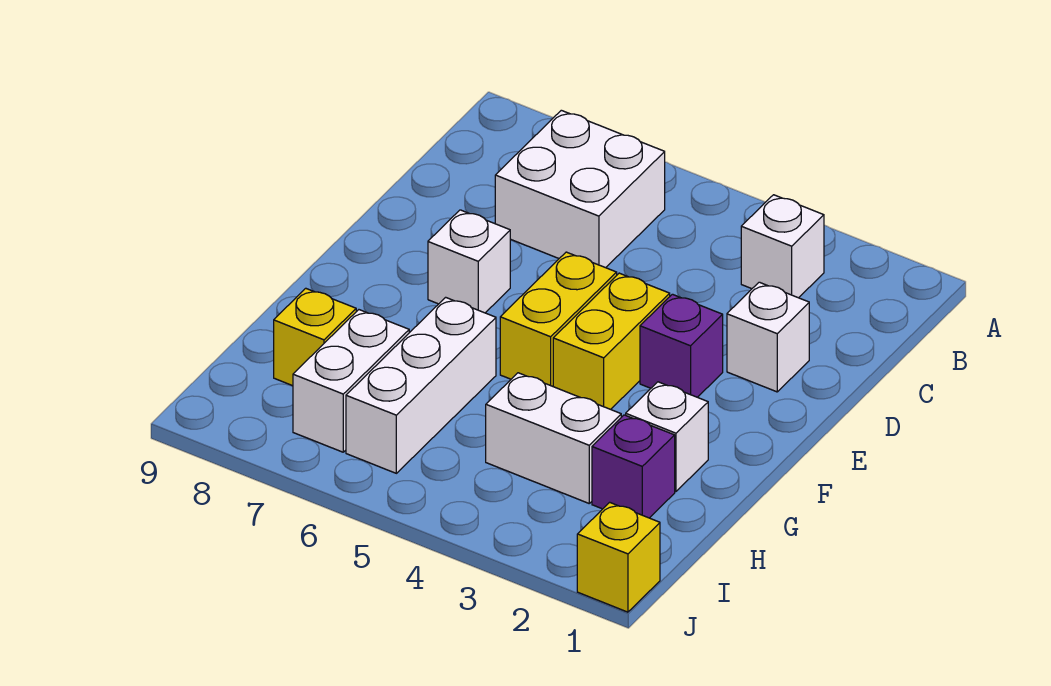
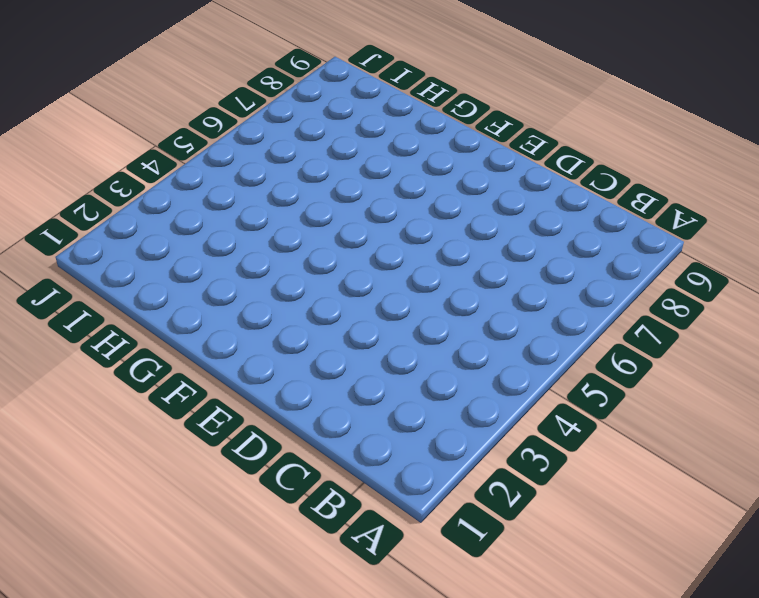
none -> white 1x1 brick [741,195,824,298]
none -> white 2x2 brick [495,110,665,268]
none -> white 1x1 brick [727,282,809,392]

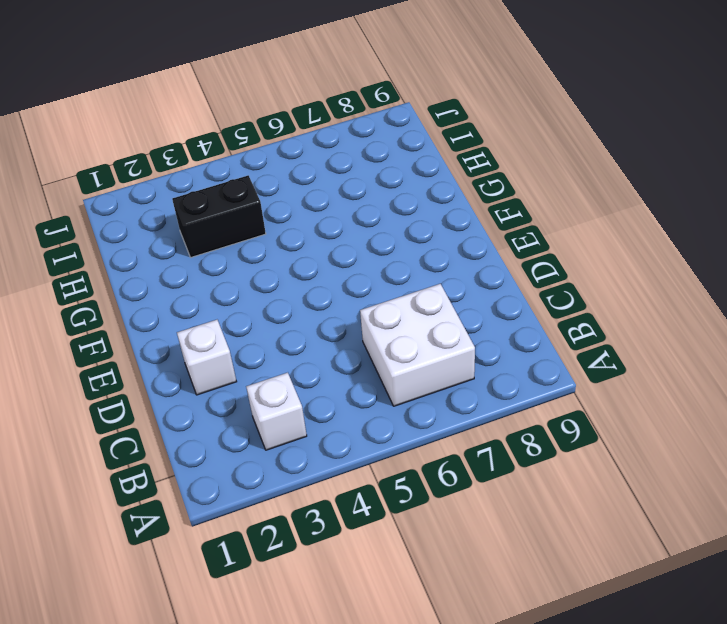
black 1x2 brick [172,175,266,257] -> white 1x2 brick [486,373,621,503]
none -> purple 1x1 brick [640,294,723,397]
none -> yellow 1x2 brick [553,273,670,409]
none -> yellow 1x2 brick [500,252,617,386]

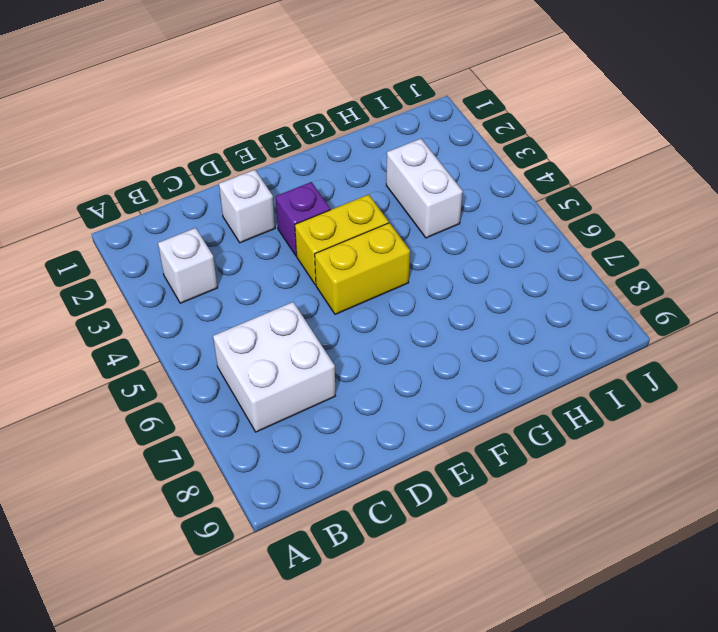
none -> white 1x1 brick [428,210,510,313]
none -> white 1x1 brick [626,382,708,491]
none -> white 1x3 brick [346,297,496,473]

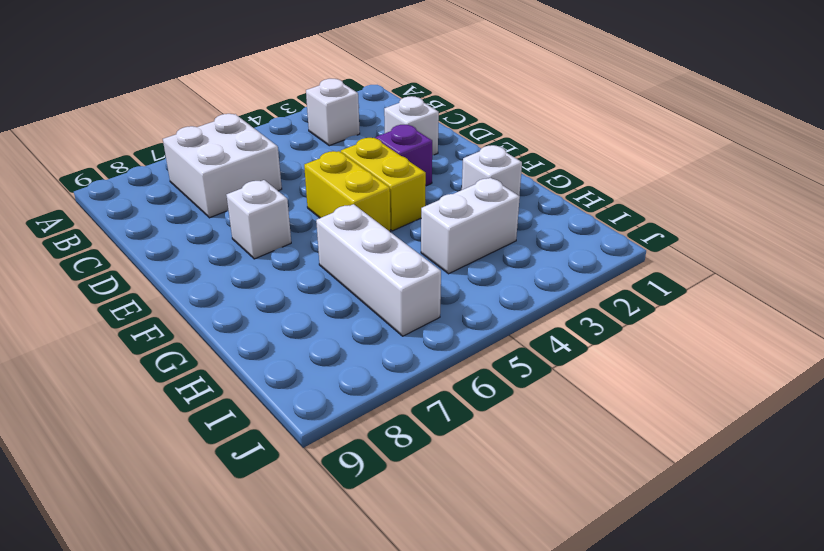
none -> purple 1x1 brick [592,415,675,518]
none -> white 1x2 brick [293,310,409,452]
none -> yellow 1x1 brick [274,288,356,386]

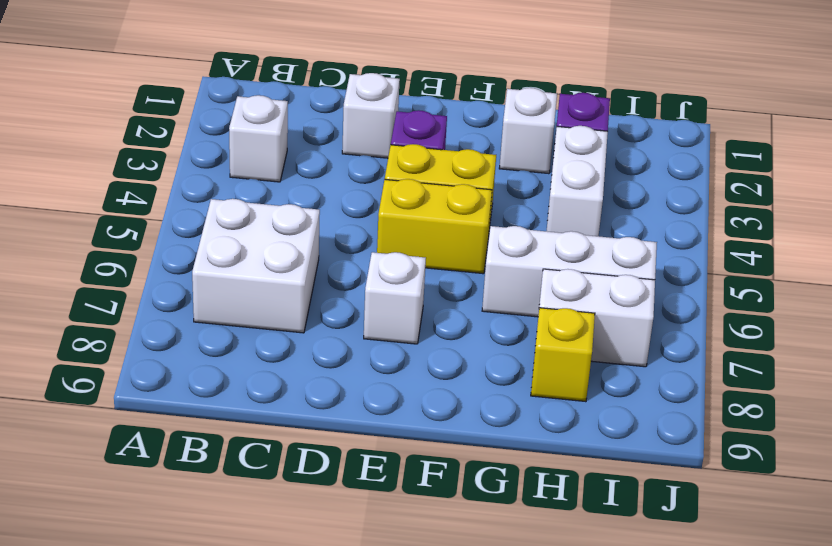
none -> yellow 1x1 brick [577,502,660,612]

